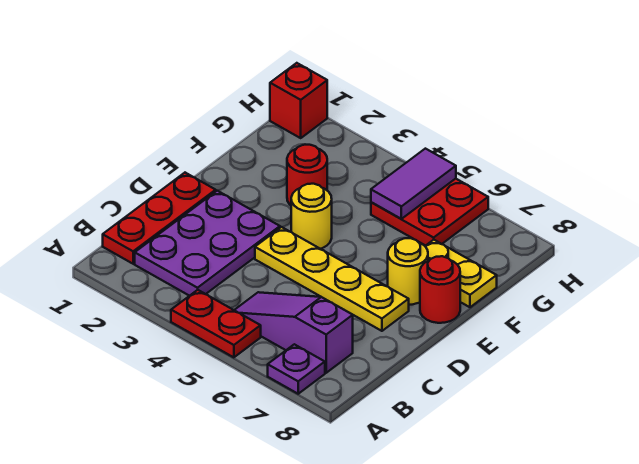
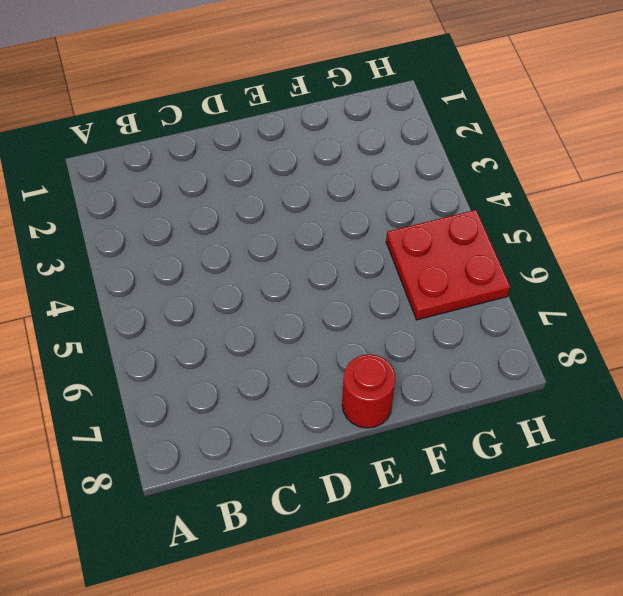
none -> red 1x2 plate [171,290,261,357]
none -> purple 1x1 plate [268,344,325,394]
none -> red 1x3 plate [103,173,216,264]

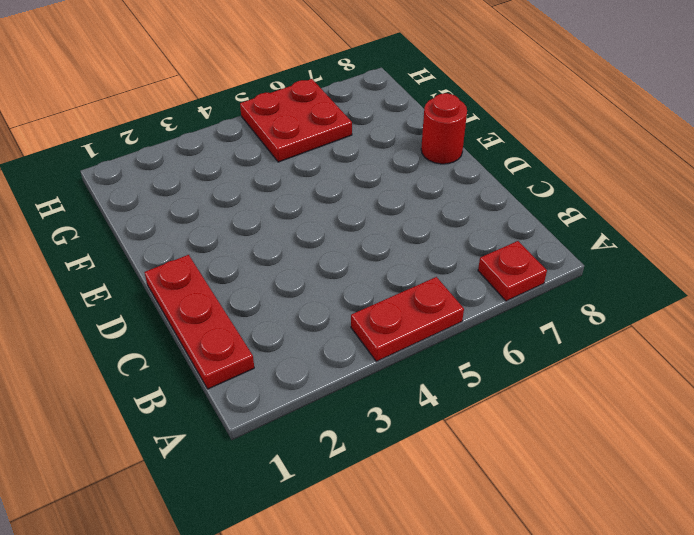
red 1x1 plate [478,241,547,301] -> purple 1x1 plate [268,344,325,394]
none -> purple 2x3 plate [135,191,280,296]
none -> purple 1x3 slope [235,292,353,373]
none -> yellow 1x4 plate [255,227,409,331]

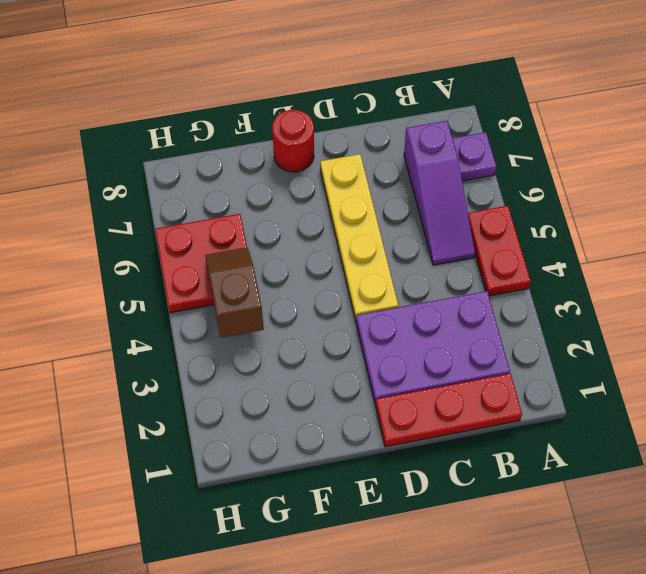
brown 1x2 slope [205,247,264,338] -> purple 1x2 tile [371,149,456,219]
none -> yellow 1x1 round brick [291,184,332,249]
none -> yellow 1x1 round brick [388,238,428,305]
none -> red 1x1 round brick [287,145,327,205]

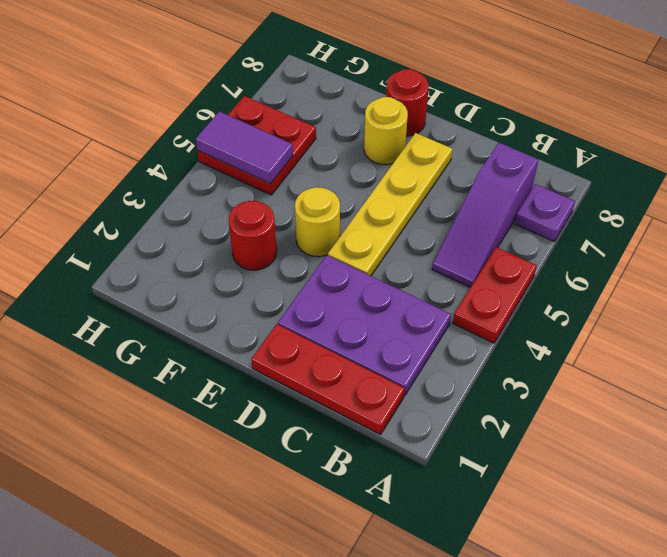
none -> yellow 1x2 plate [425,240,497,307]
none -> red 1x1 brick [270,63,327,138]

